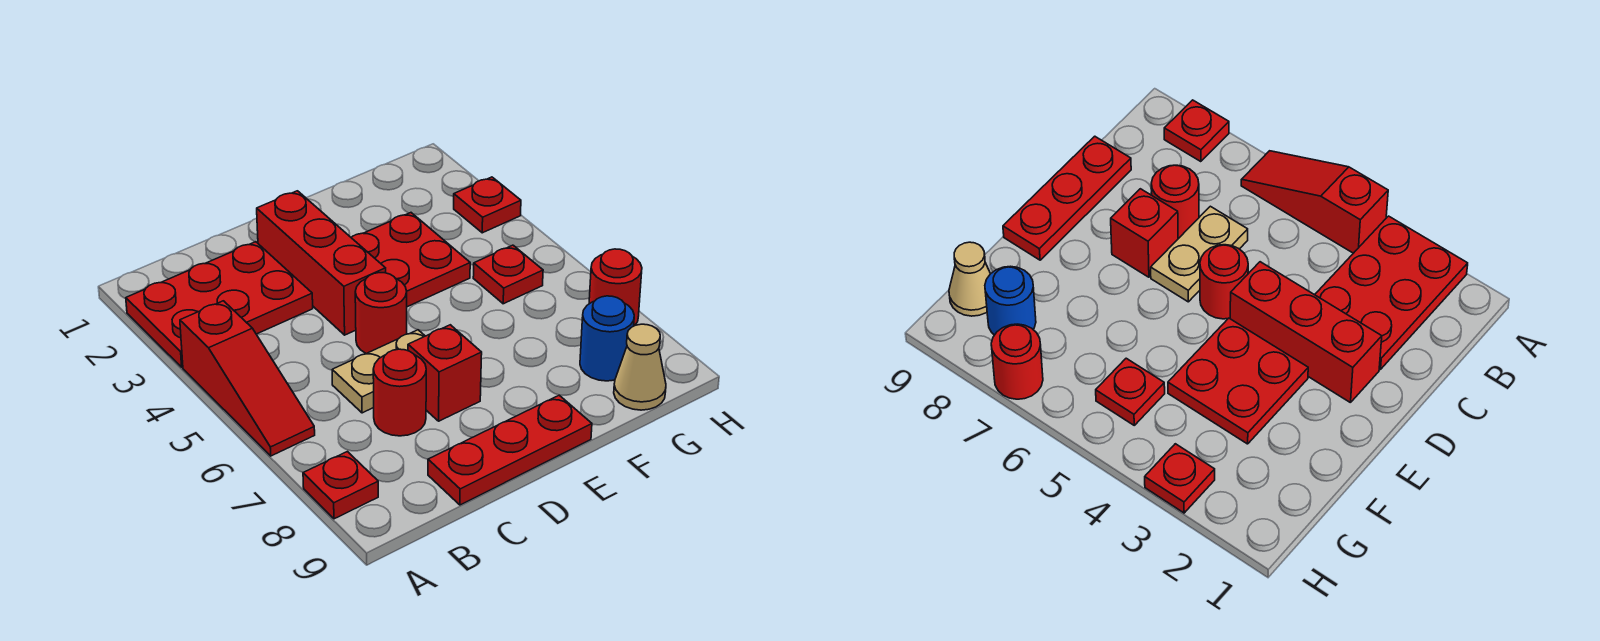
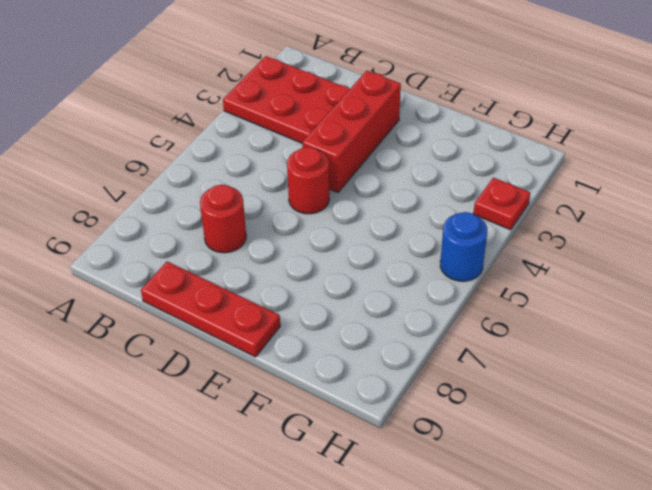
blue 1x1 round brick [440,212,487,281] -> blue 1x1 round brick moved to [580,296,634,381]
none -> red 1x3 slope [180,301,315,456]
none -> red 1x1 plate [303,452,378,519]
none -> tan 1x2 plate [332,330,425,413]

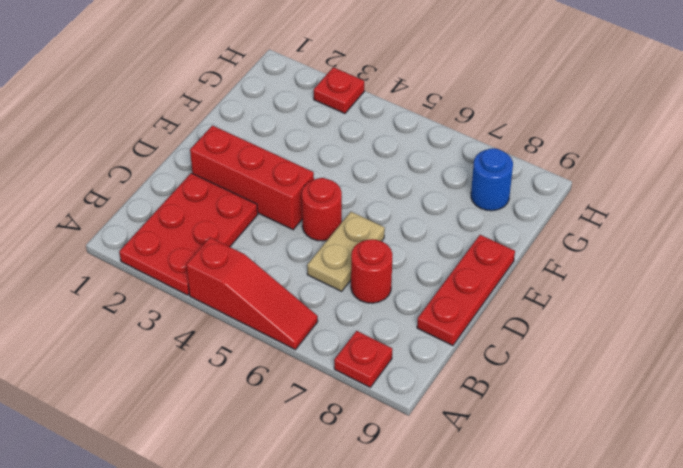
none -> red 1x1 brick [408,325,482,421]
none -> red 2x2 plate [351,213,470,307]
none -> red 1x1 plate [473,245,543,304]

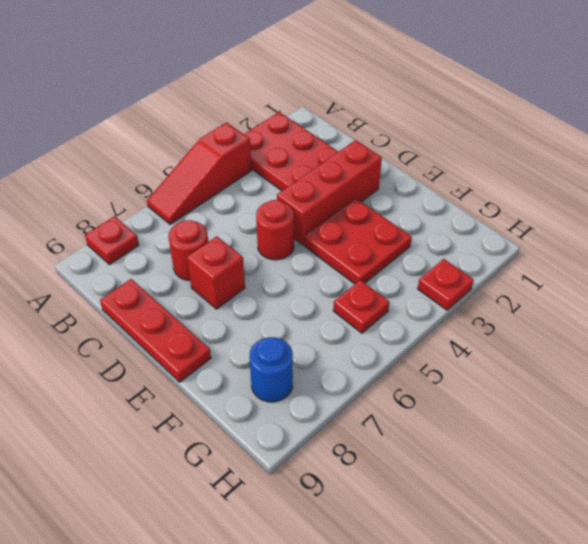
none -> tan 1x2 plate [332,330,425,413]
none -> tan 1x1 cone [614,324,666,410]
none -> red 1x1 round brick [589,249,642,326]

